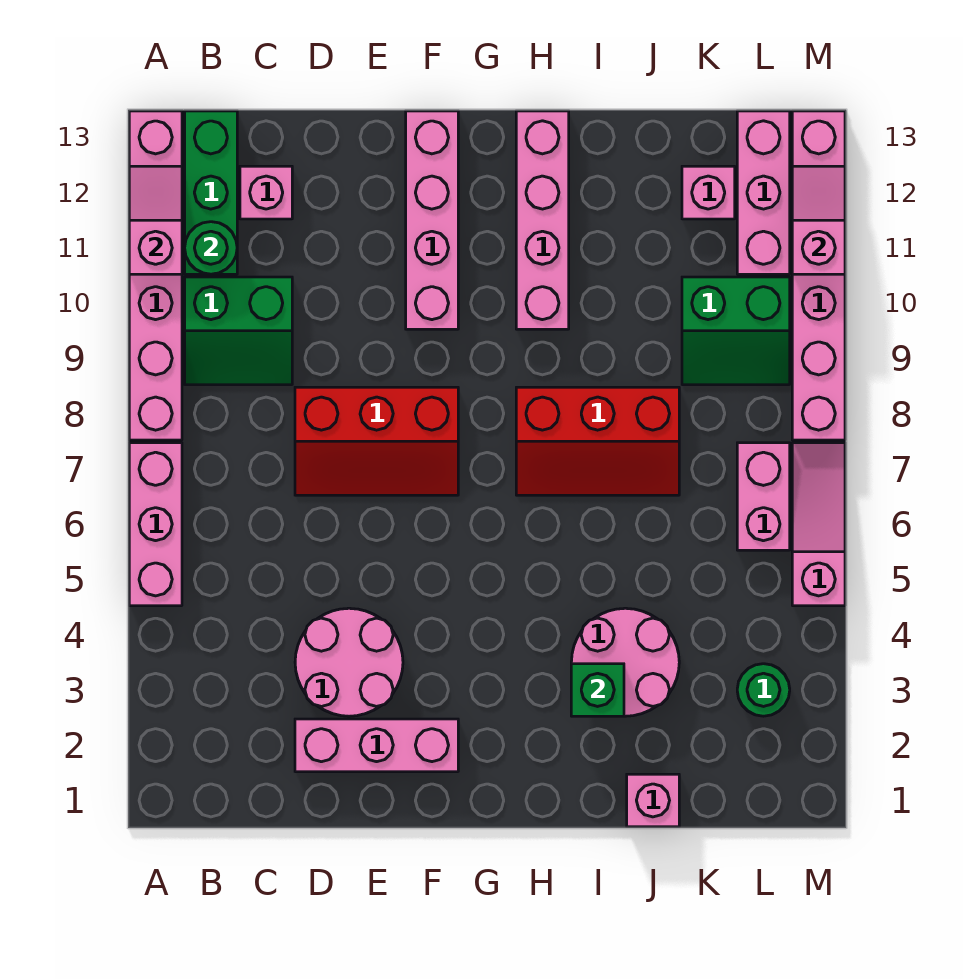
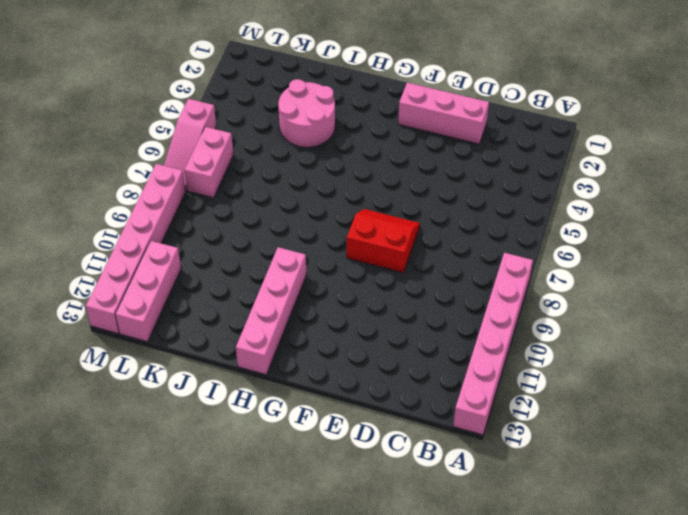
red 2x2 slope [347,209,420,273] -> red 2x3 slope [295,387,458,495]
none -> pink 1x3 brick [129,443,182,606]
none -> green 2x2 slope [185,277,292,385]
none -> green 1x3 brick [185,111,237,274]

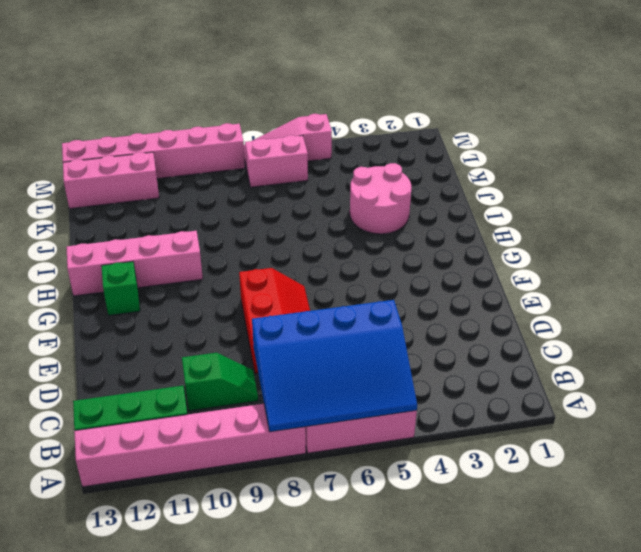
blue 3x4 slope [252,300,417,432] -> none
green 1x2 slope [182,353,258,411] -> green 2x2 slope [185,277,292,385]
green 1x1 brick [102,262,140,315] -> green 1x1 brick moved to [571,664,624,716]
none -> pink 1x1 brick [240,166,292,219]
none -> pink 1x3 brick [295,719,458,772]
none -> pink 2x2 round brick [295,608,403,716]

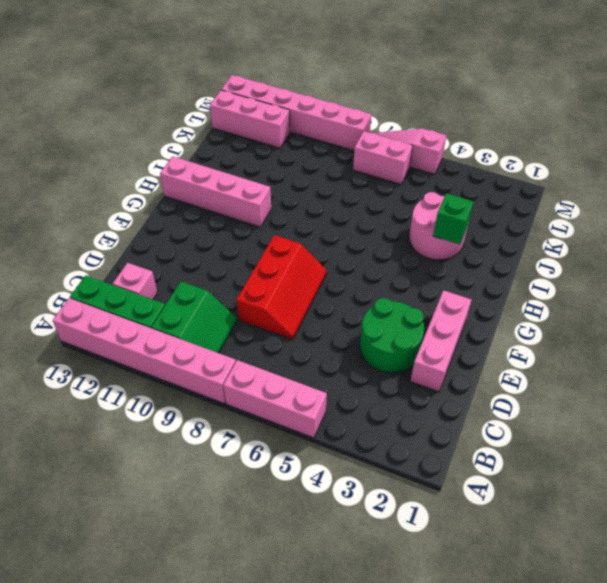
green 2x2 round brick [360,298,424,373] -> pink 2x2 round brick [295,608,403,716]
none -> pink 1x4 brick [406,111,458,329]
none -> red 2x3 slope [516,387,679,495]
none -> pink 1x1 brick [627,774,679,827]

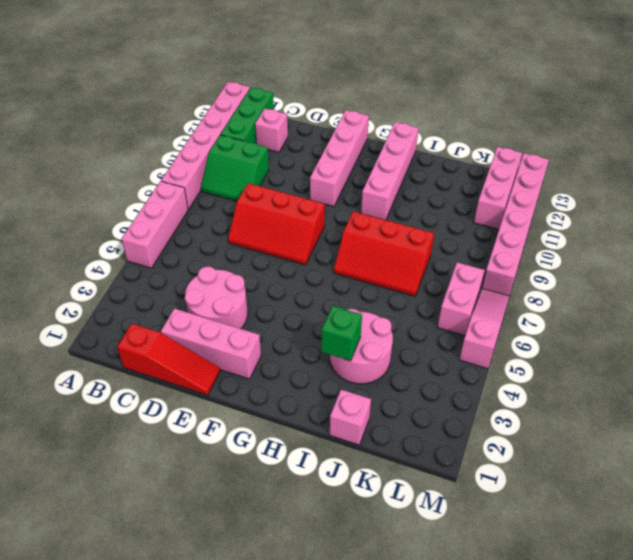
red 1x3 slope [117,324,220,395] -> none
none -> green 2x2 slope [682,277,790,385]
none -> pink 1x1 brick [682,166,735,219]
none -> green 1x1 round brick [737,664,790,716]

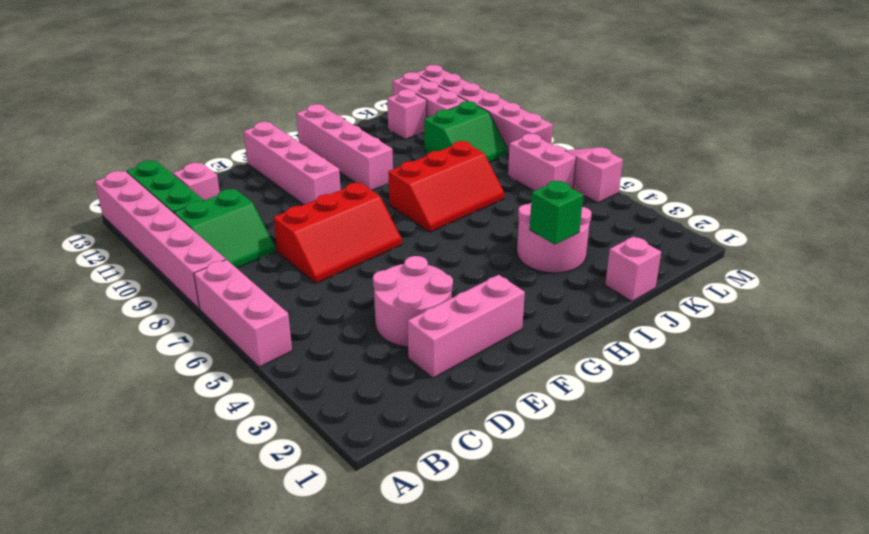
none -> green 1x1 round brick [737,664,790,716]
none -> pink 1x2 slope [129,166,182,274]
none -> green 1x1 round brick [185,222,237,274]

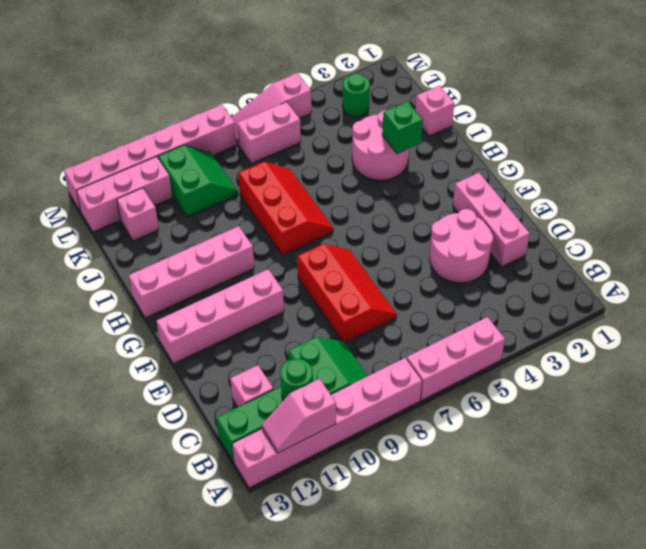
none -> pink 1x2 slope [792,166,845,274]

